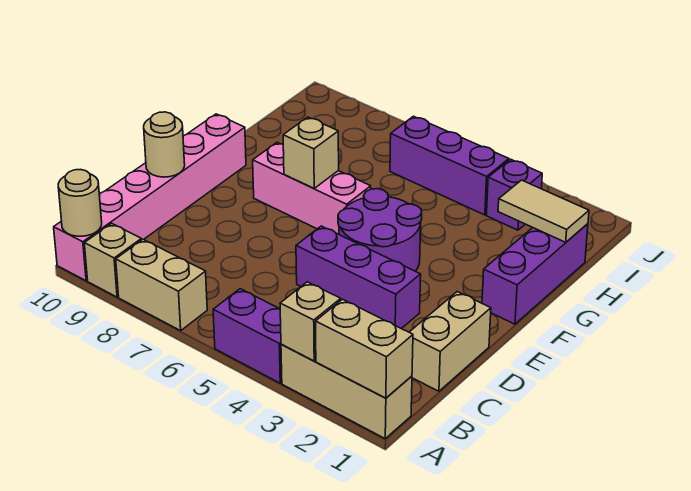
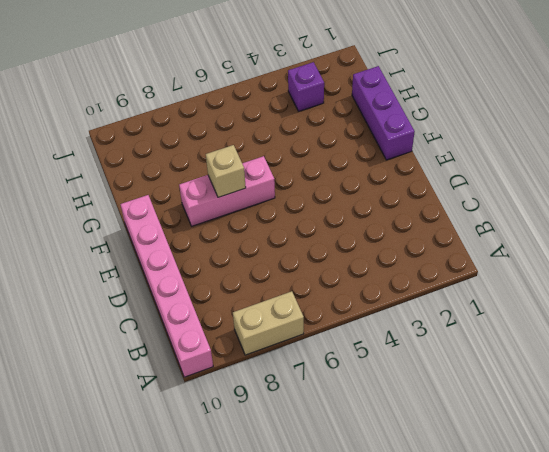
none -> tan 1x3 brick [281,344,412,438]
none -> purple 1x2 brick [213,289,282,383]
none -> tan 1x1 brick [84,223,141,297]

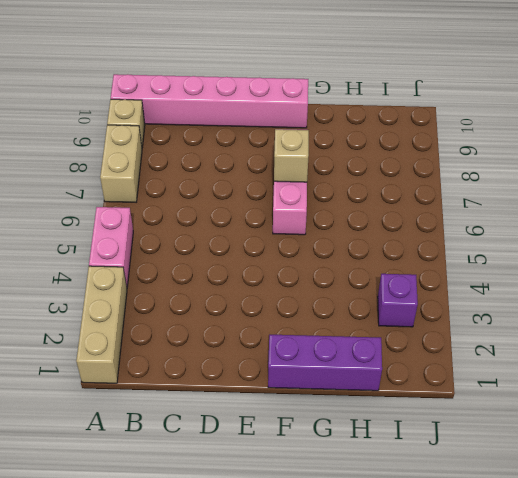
pink 1x2 brick [89,207,133,287] -> purple 1x2 brick [213,289,282,383]
none -> tan 1x2 brick [409,292,491,391]
none -> purple 1x3 brick [296,226,421,329]
none -> purple 2x2 round brick [338,189,422,271]

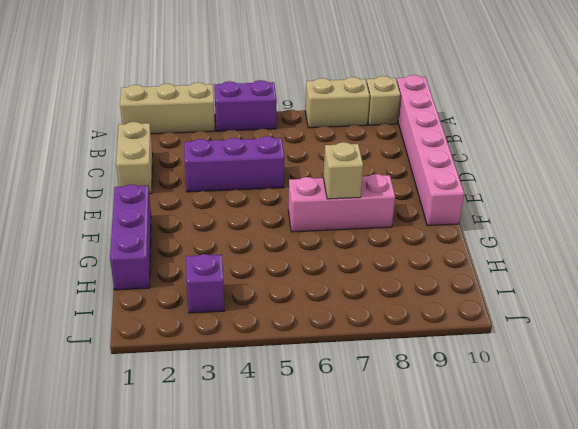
none -> purple 2x2 round brick [338,189,422,271]
none -> purple 1x3 brick [390,116,509,215]
none -> tan 1x2 brick [316,299,413,398]

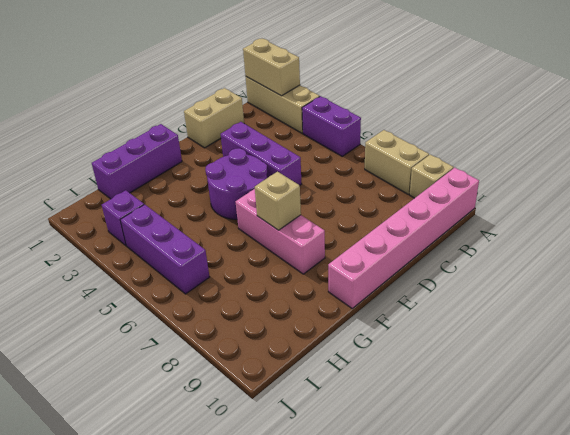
none -> tan 1x1 brick [280,282,341,361]
none -> tan 1x1 round brick [58,170,102,236]
none -> tan 1x1 round brick [144,112,185,177]

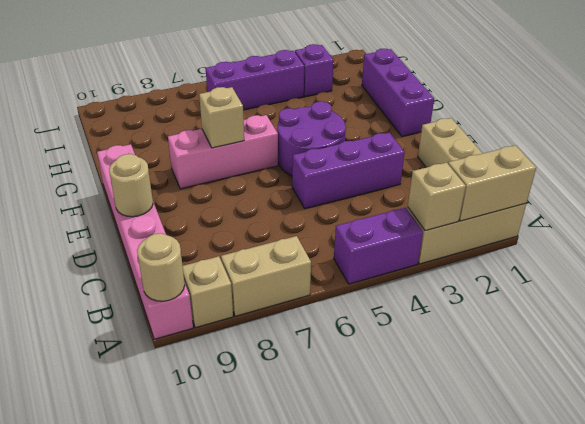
none -> tan 1x2 tile [498,180,589,242]

